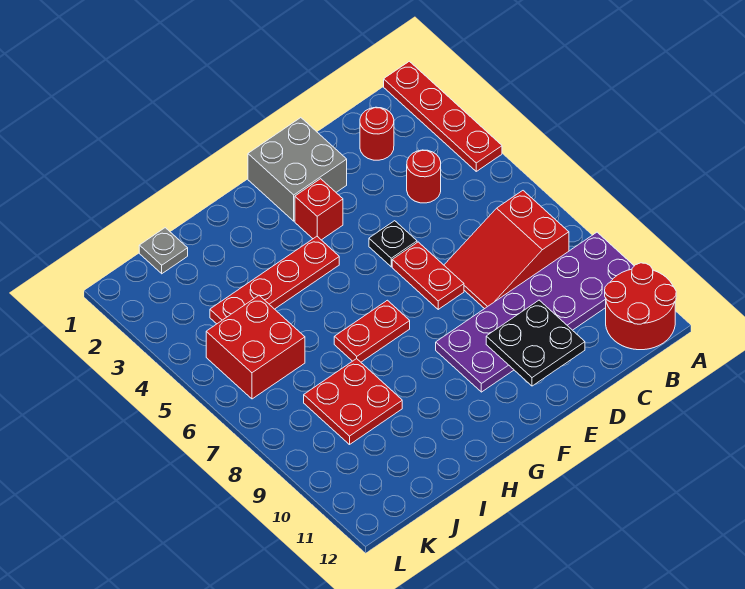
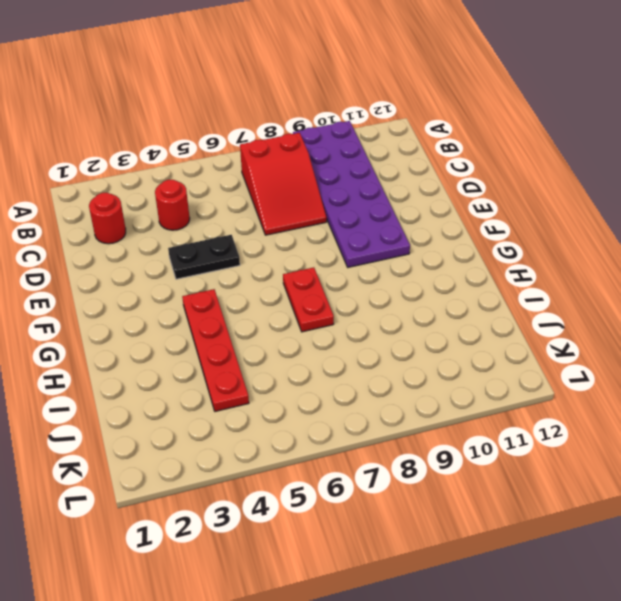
black 1x2 plate [168,235,240,279] -> black 1x1 plate [369,221,417,267]
none -> red 1x4 plate [384,61,502,171]
none -> red 2x2 round brick [605,263,676,350]
none -> grey 2x2 brick [248,118,347,221]

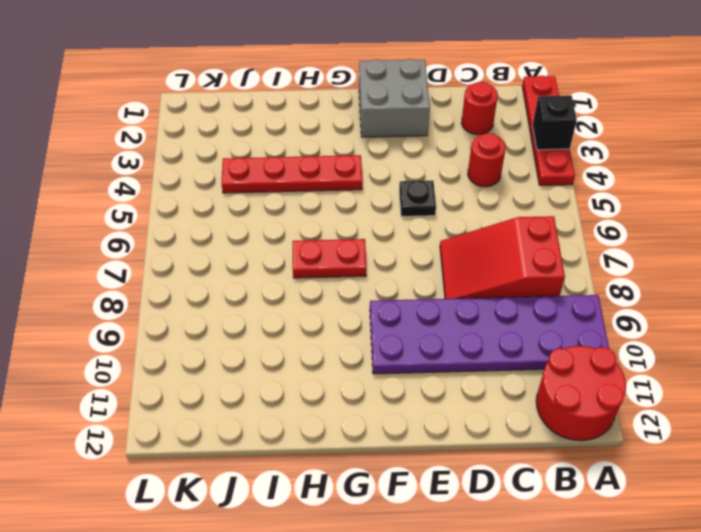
black 1x1 brick [533,95,577,150] -> none
none -> red 1x2 plate [392,242,464,309]
none -> red 1x1 brick [295,179,343,240]
none -> red 2x2 plate [304,359,402,445]

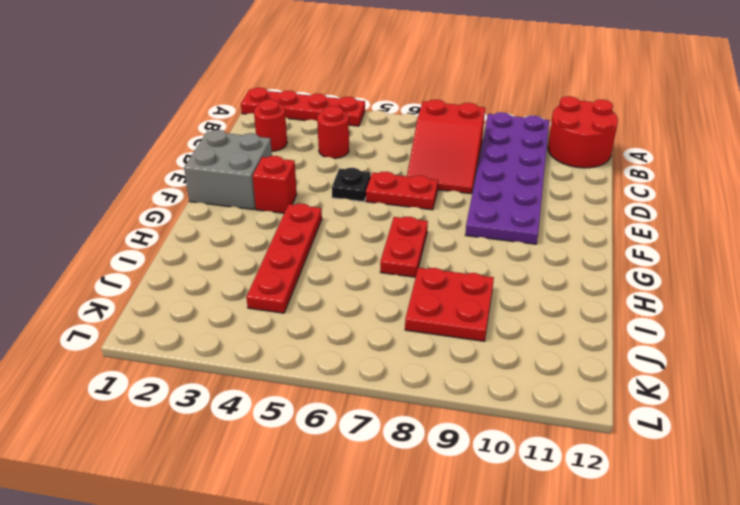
none -> grey 1x1 plate [139,228,188,274]
none -> red 2x2 brick [206,296,305,399]
none -> black 2x2 plate [486,300,585,386]

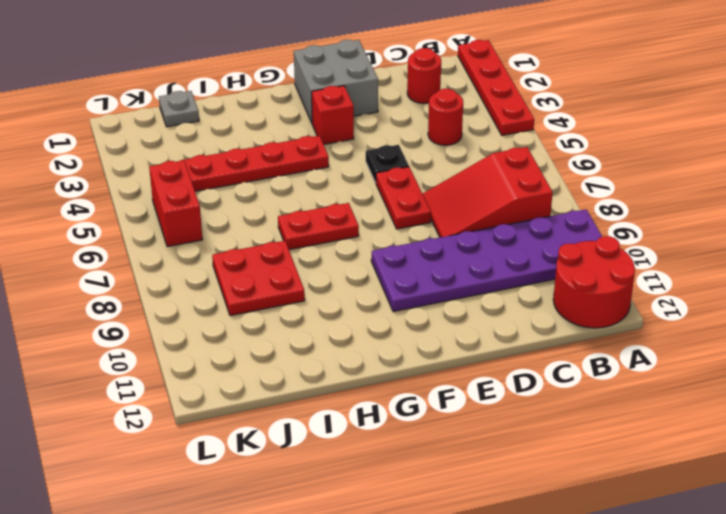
red 1x2 brick [149,160,203,247] -> red 2x2 brick [206,296,305,399]
none -> black 2x2 plate [486,300,585,386]

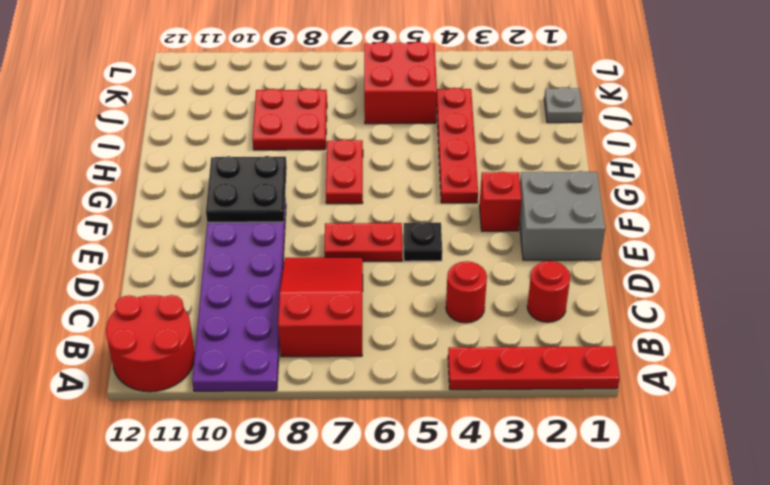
black 2x2 plate [206,156,287,222] -> black 2x2 plate moved to [486,300,585,386]

